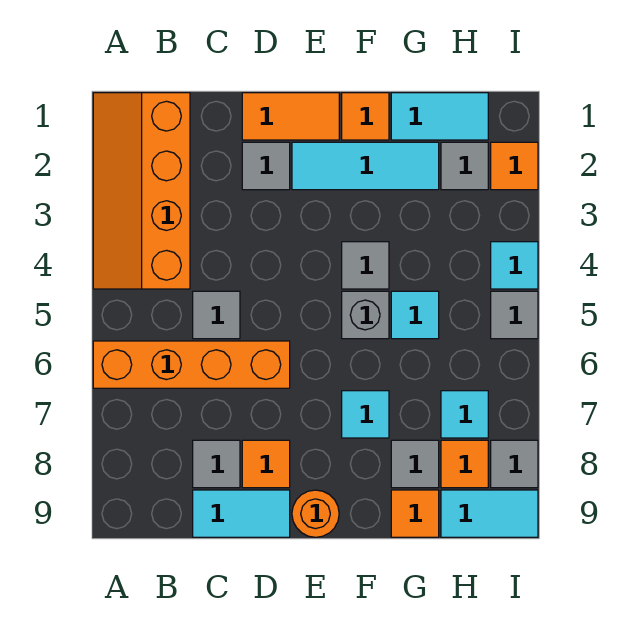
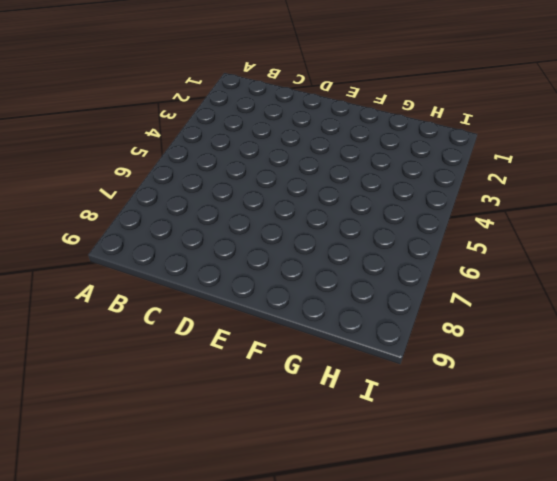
none -> orange 2x4 slope [93,93,190,289]
none -> orange 1x4 brick [93,341,290,388]
none -> grey 1x1 tile [193,291,240,339]

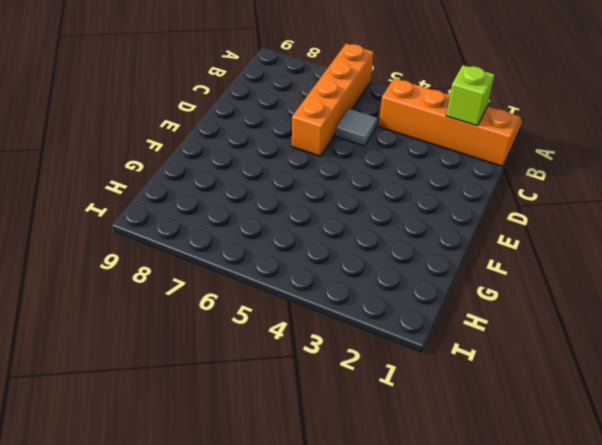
lime 1x1 brick [446,65,495,126] -> none
none -> grey 1x1 tile [193,440,240,488]
none -> cyan 1x2 tile [193,490,290,537]
none -> orange 1x2 tile [242,93,339,140]

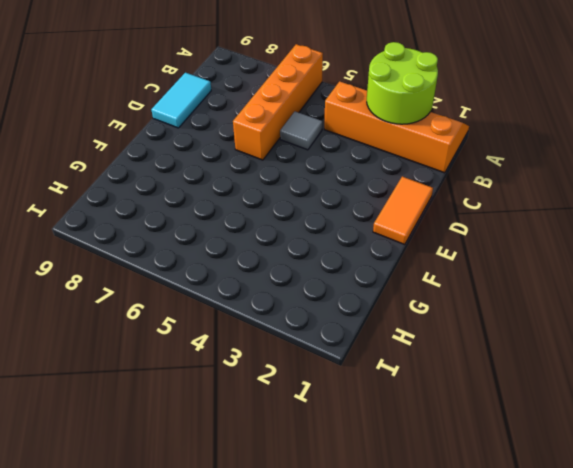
lime 2x2 round brick [367,42,438,124] -> none
none -> grey 1x1 tile [193,440,240,488]
none -> grey 1x1 tile [242,142,290,190]
none -> orange 1x1 tile [242,440,290,488]

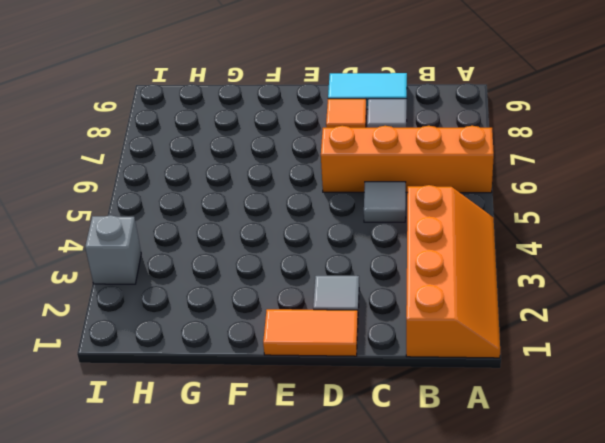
grey 1x1 brick [85,215,141,284] -> grey 1x1 brick moved to [342,291,389,339]
none -> cyan 1x3 tile [292,142,439,190]
none -> orange 1x1 round brick [292,490,339,537]
none -> orange 1x1 tile [342,93,389,140]

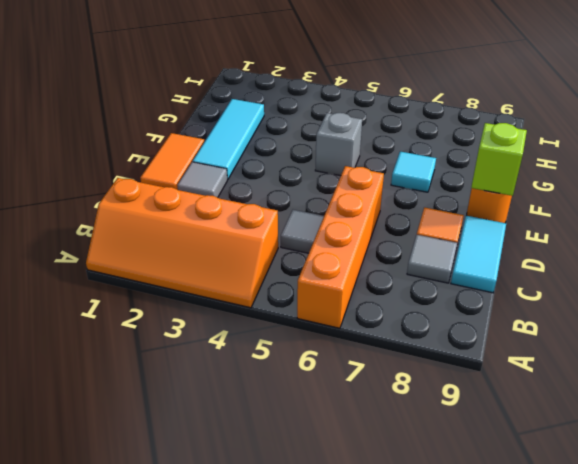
lime 1x1 brick [471,123,527,196] -> none
none -> orange 1x1 tile [342,93,389,140]
none -> grey 1x1 tile [342,242,389,289]
none -> cyan 1x2 tile [391,93,488,140]

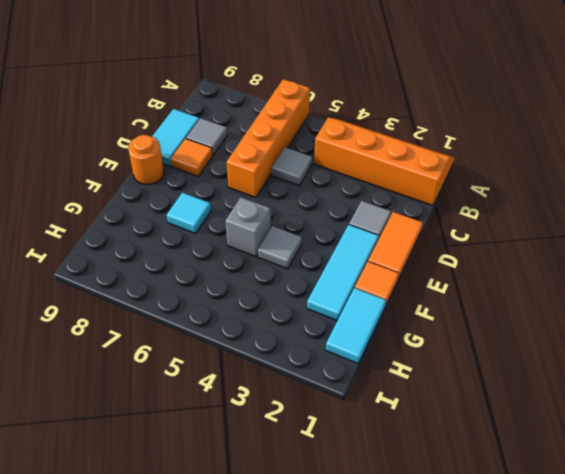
none -> cyan 1x1 tile [391,291,439,339]
none -> grey 1x1 tile [391,440,439,488]
none -> orange 1x1 tile [391,490,439,537]

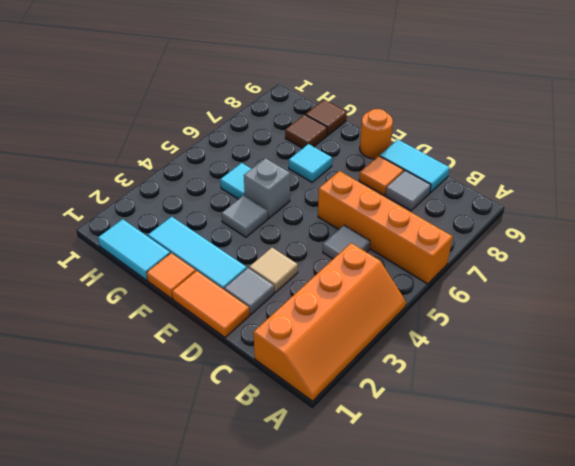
tan 1x1 tile [249,248,298,293] -> none
brown 1x1 tile [285,115,327,148] -> grey 1x1 tile [391,440,439,488]
brown 1x1 tile [306,100,347,135] -> orange 1x1 tile [391,490,439,537]
none -> grey 1x1 tile [441,142,488,190]
none -> cyan 1x1 tile [441,391,488,438]
none -> orange 1x1 tile [441,440,488,488]

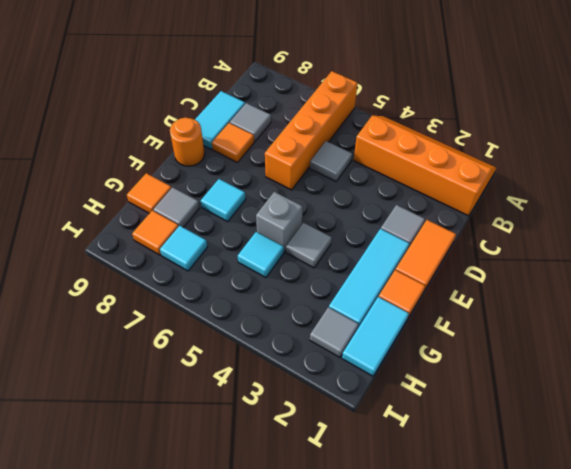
none -> cyan 1x2 tile [441,490,538,537]
none -> orange 1x1 tile [491,142,538,190]
none -> cyan 1x1 tile [491,242,538,289]

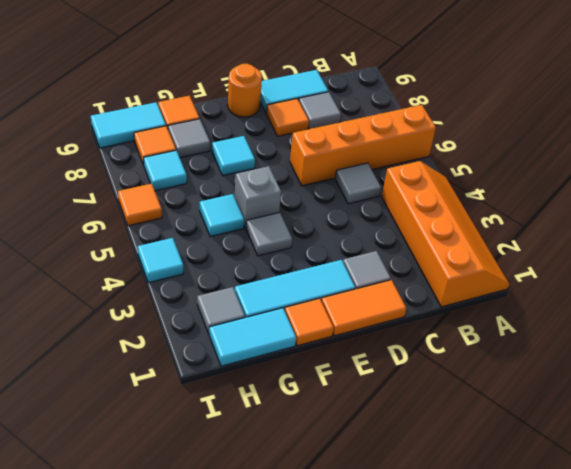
orange 1x1 tile [118,183,162,226] -> orange 1x1 tile moved to [491,142,538,190]
none -> grey 1x1 tile [491,291,538,339]
none -> grey 1x1 tile [491,440,538,488]

